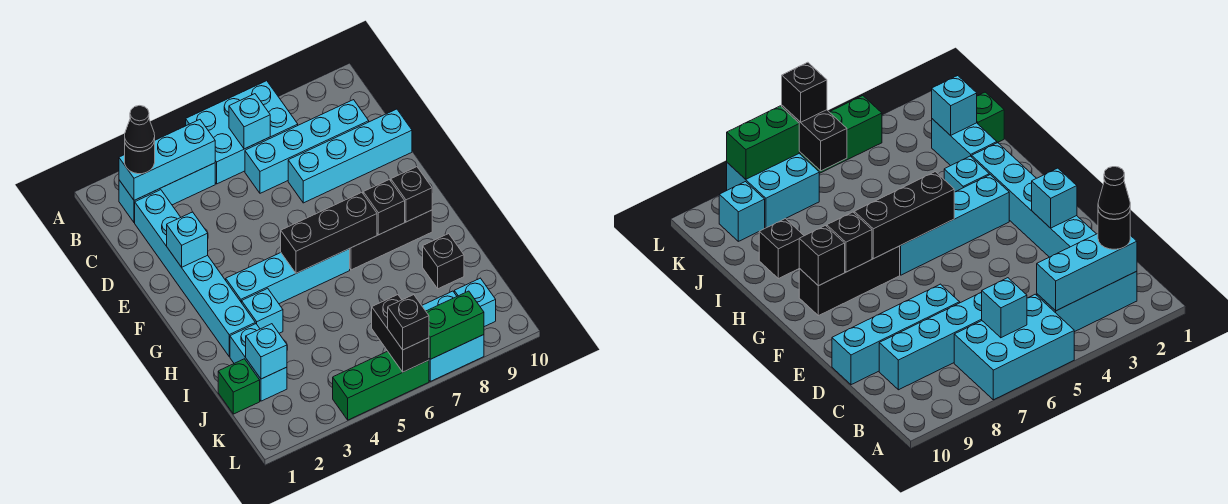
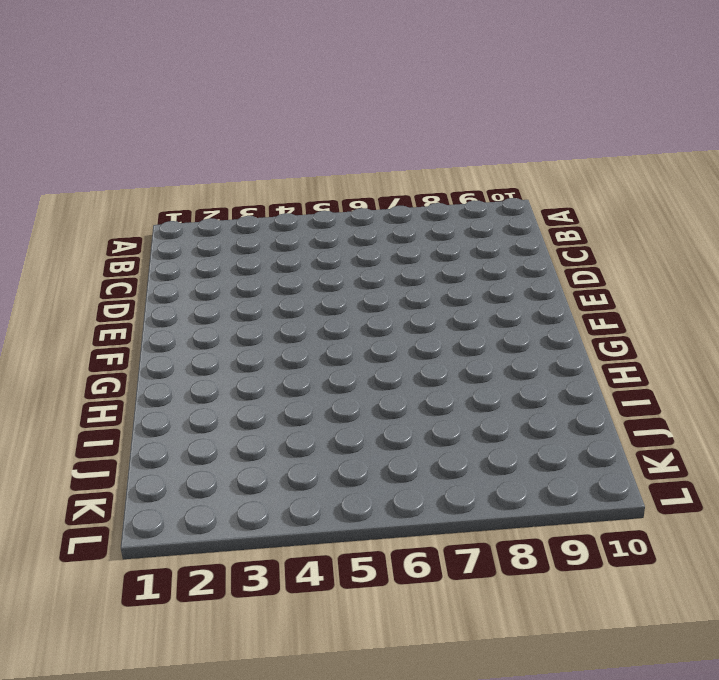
none -> cyan 2x3 brick [186,81,298,184]
none -> cyan 1x3 brick [119,163,215,223]
none -> cyan 1x6 brick [135,190,255,356]

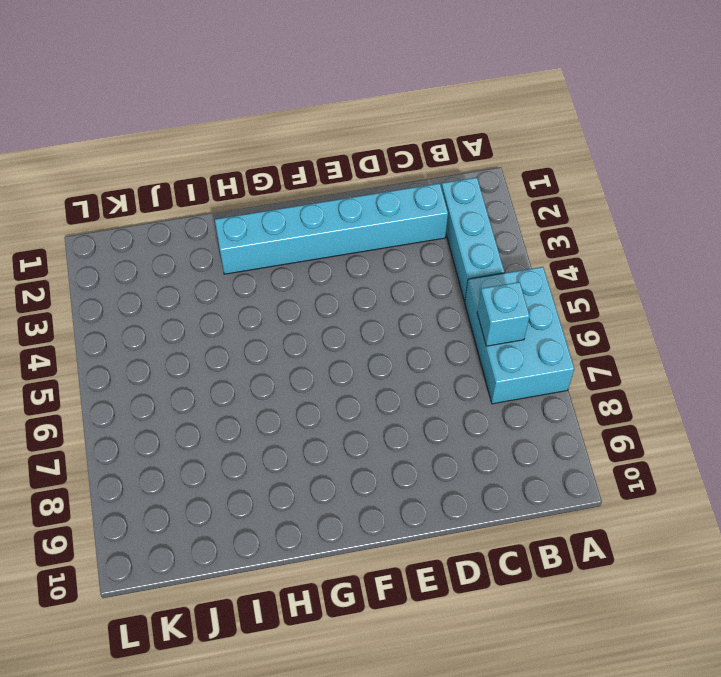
none -> cyan 1x4 brick [245,100,369,193]
none -> cyan 1x4 brick [288,109,412,203]
none -> cyan 1x4 brick [226,249,350,304]

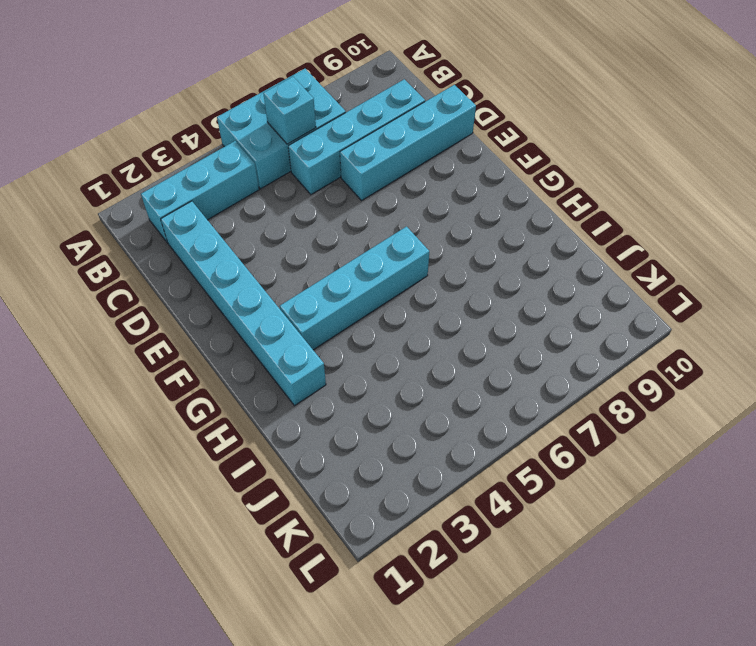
none -> black 1x3 brick [350,210,432,270]
none -> cyan 1x1 brick [242,288,283,333]
none -> cyan 1x2 brick [230,324,287,401]

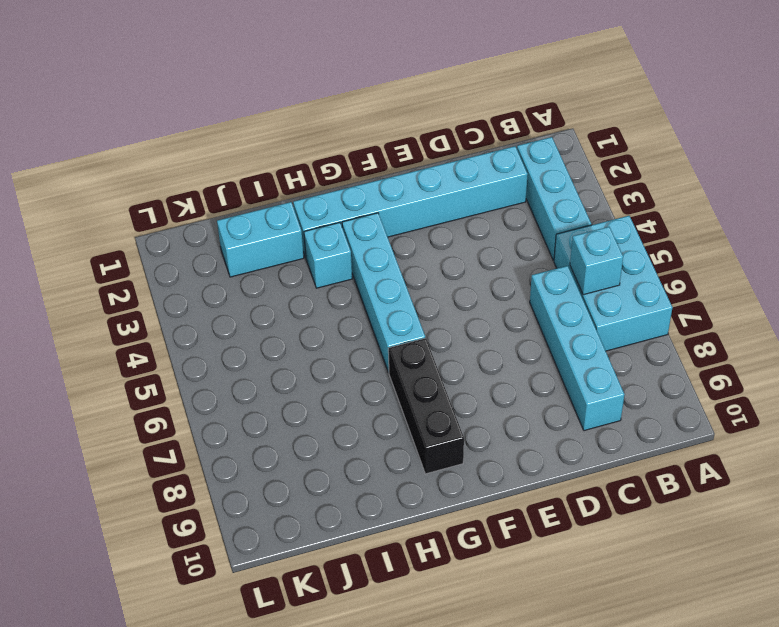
none -> cyan 1x4 brick [288,109,412,203]
none -> black 1x1 brick [423,234,464,289]
none -> green 1x1 brick [218,359,260,414]

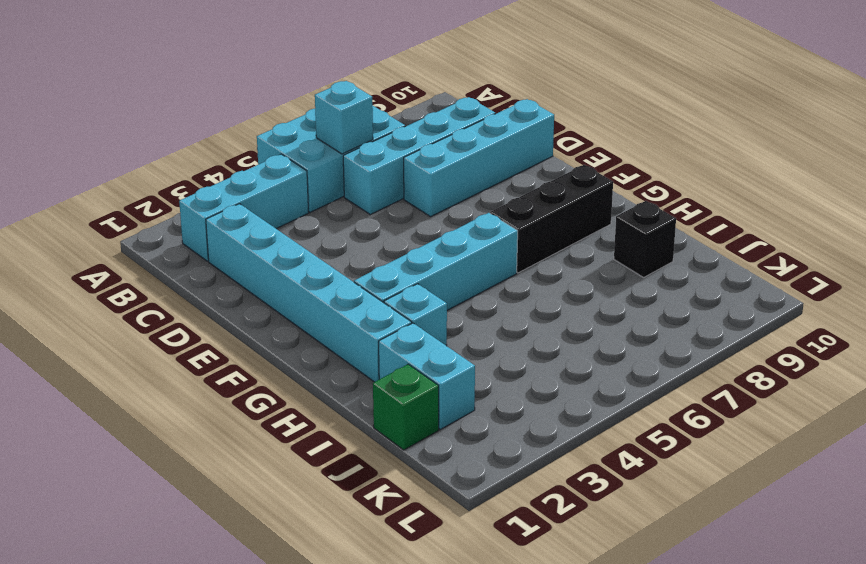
none -> cyan 2x2 brick [422,291,484,381]
none -> cyan 1x1 brick [454,278,496,327]
none -> green 1x3 brick [333,351,429,420]

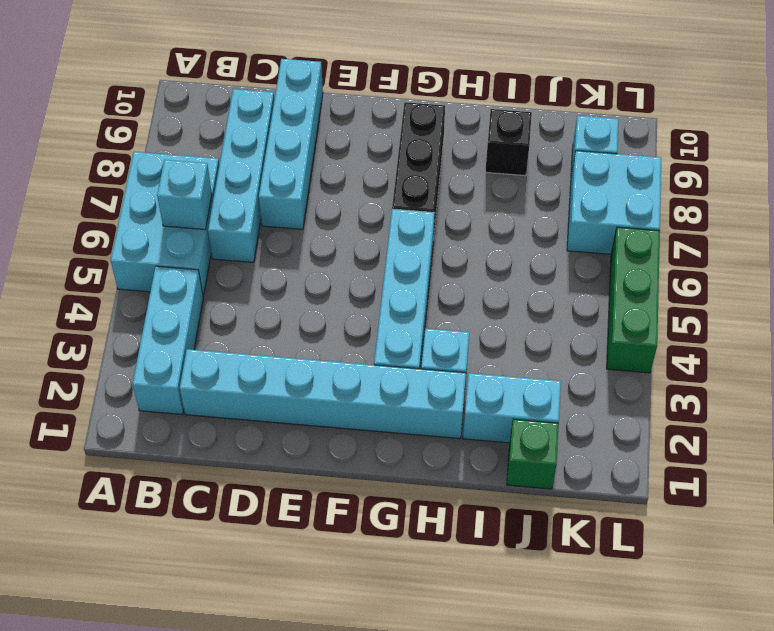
none -> cyan 1x3 brick [119,120,215,200]
none -> cyan 1x1 brick [167,212,208,267]
none -> black 1x3 brick [281,192,377,273]

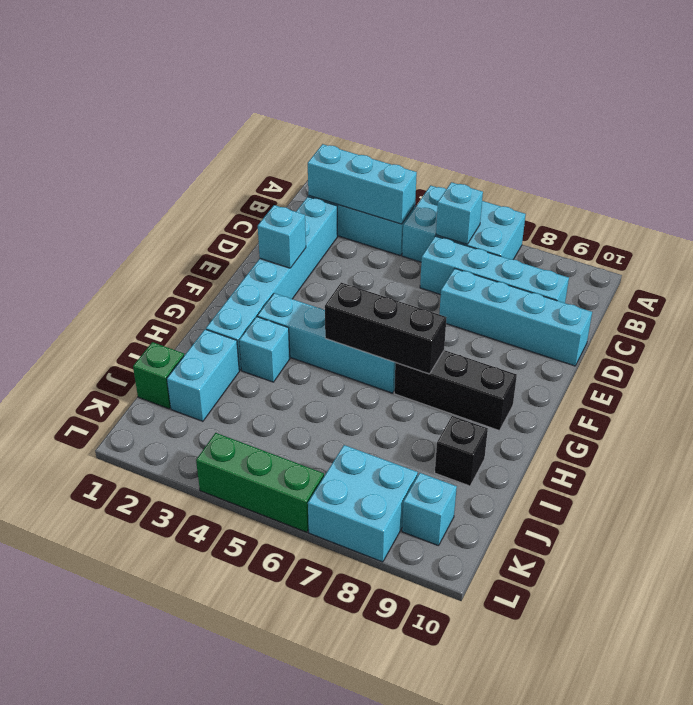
none -> black 1x1 brick [363,179,405,235]
none -> black 1x1 brick [391,167,432,222]
none -> cyan 1x1 brick [246,324,287,379]

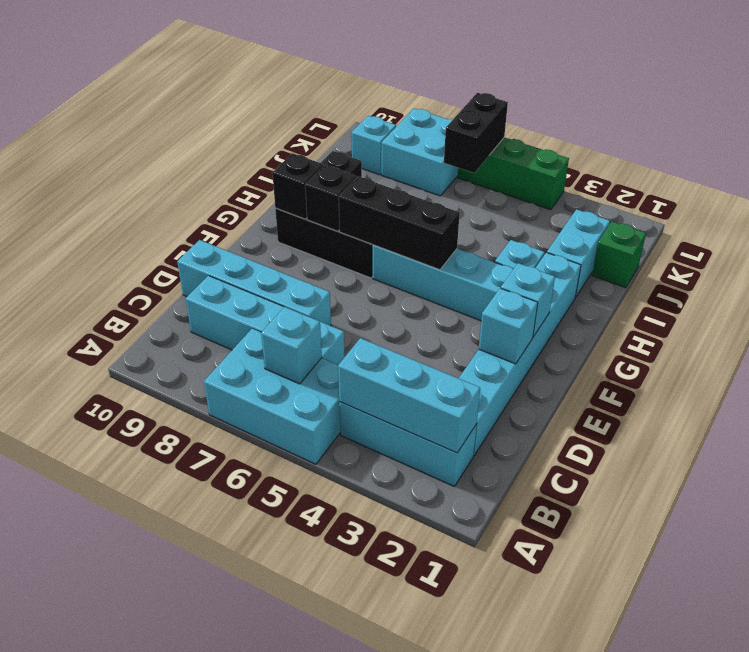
cyan 1x1 brick [501,263,555,337] -> cyan 1x1 brick moved to [246,324,287,379]
none -> green 1x2 brick [426,291,484,359]
none -> black 1x1 round brick [125,141,155,174]
none -> black 1x1 brick [388,295,429,350]

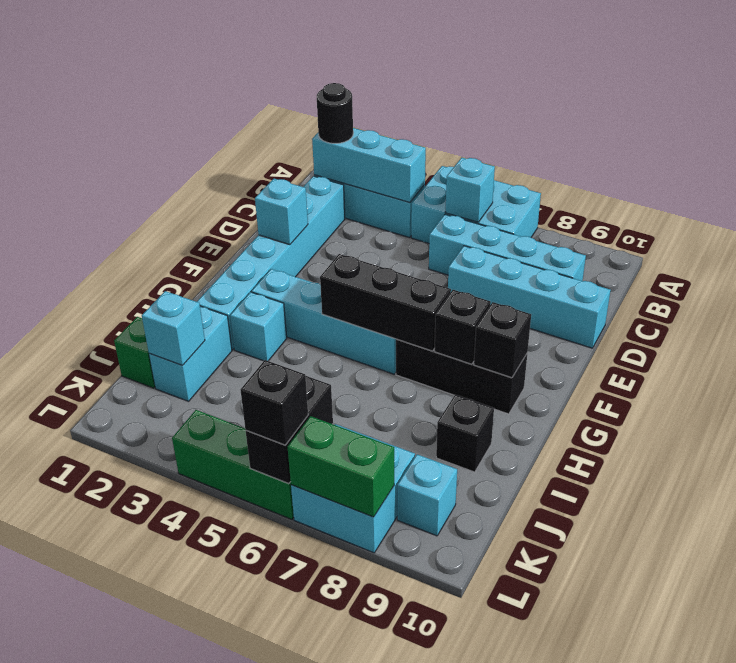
none -> black 1x1 cone [125,106,155,151]

